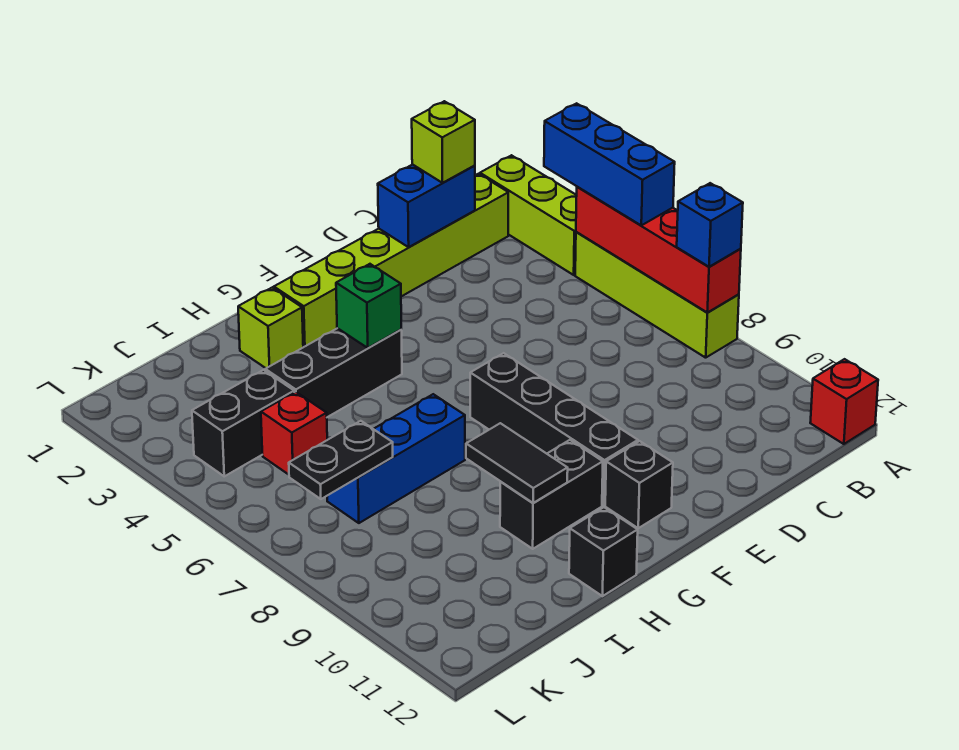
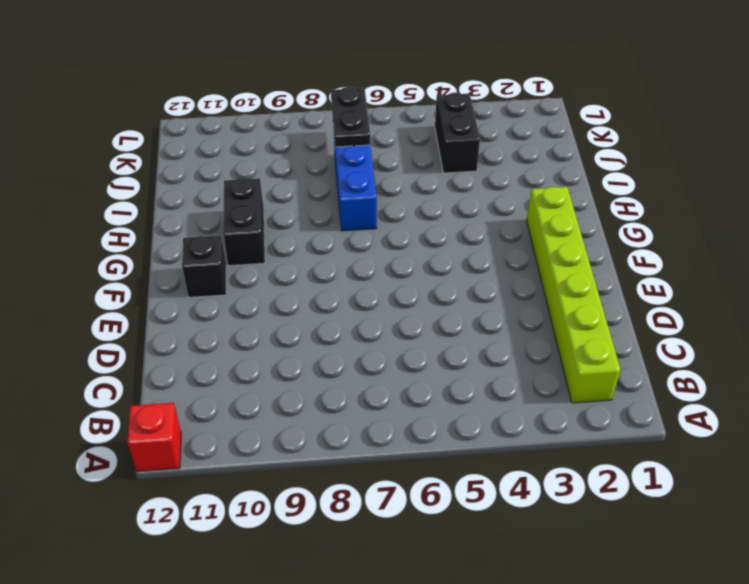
none -> lime 1x3 brick [480,155,577,275]
none -> lime 1x4 brick [575,232,739,358]
none -> black 1x4 brick [470,353,638,505]

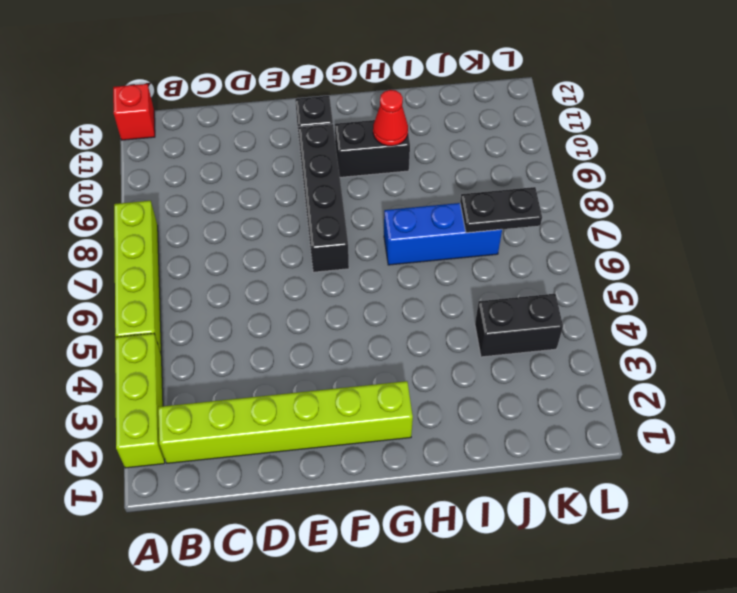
red 1x1 cone [373,90,408,146] -> black 1x2 tile [466,423,568,503]
none -> black 1x3 brick [265,328,402,417]
none -> lime 1x1 brick [238,288,303,368]
none -> black 1x1 brick [569,507,638,596]

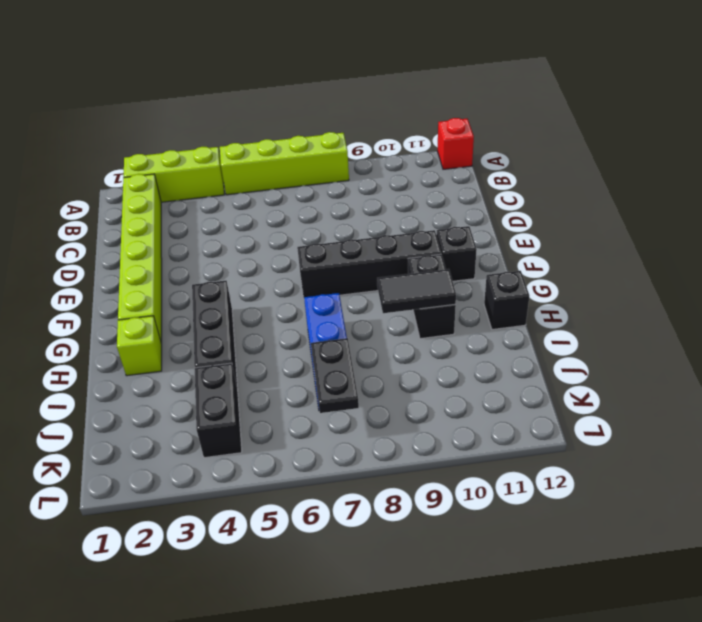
none -> red 1x1 brick [261,392,327,475]
none -> red 1x4 brick [576,187,741,313]
none -> blue 1x2 brick [378,164,475,247]

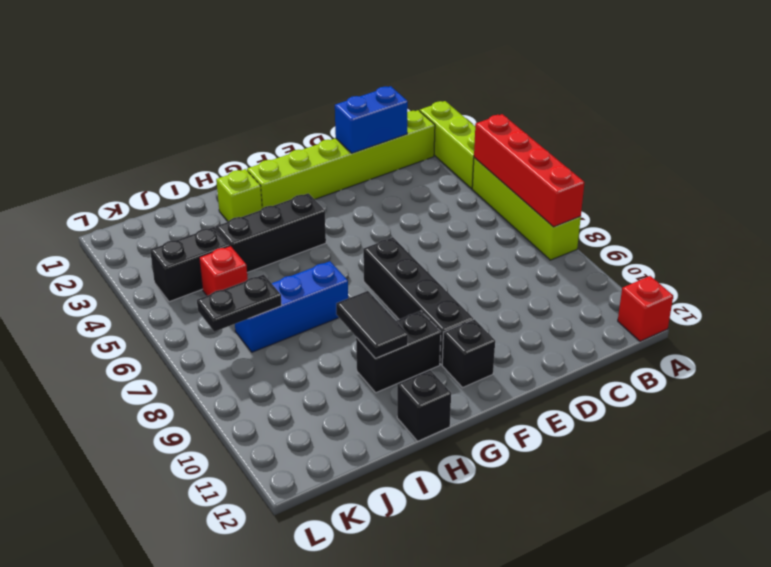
none -> green 1x1 brick [336,264,401,348]
none -> blue 1x3 brick [544,103,675,225]
none -> blue 1x1 brick [677,183,743,267]

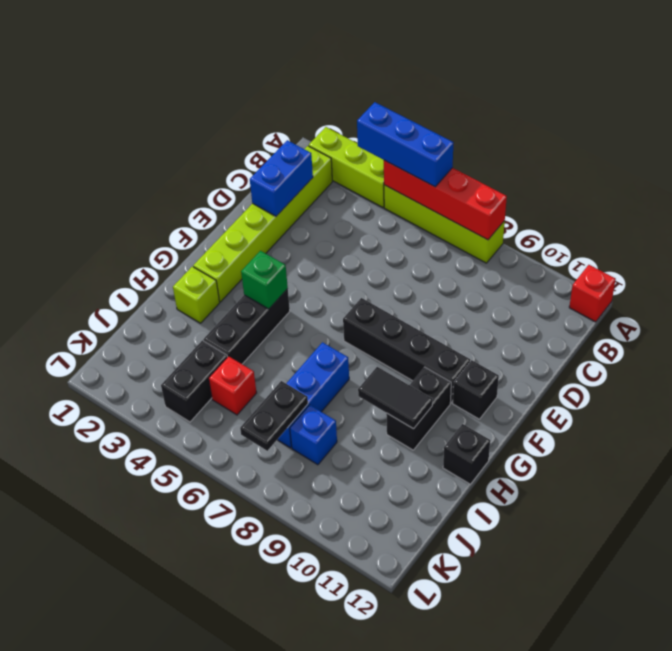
blue 1x1 brick [290,405,337,465] -> blue 1x1 brick moved to [677,183,743,267]
none -> lime 1x1 brick [412,101,475,183]

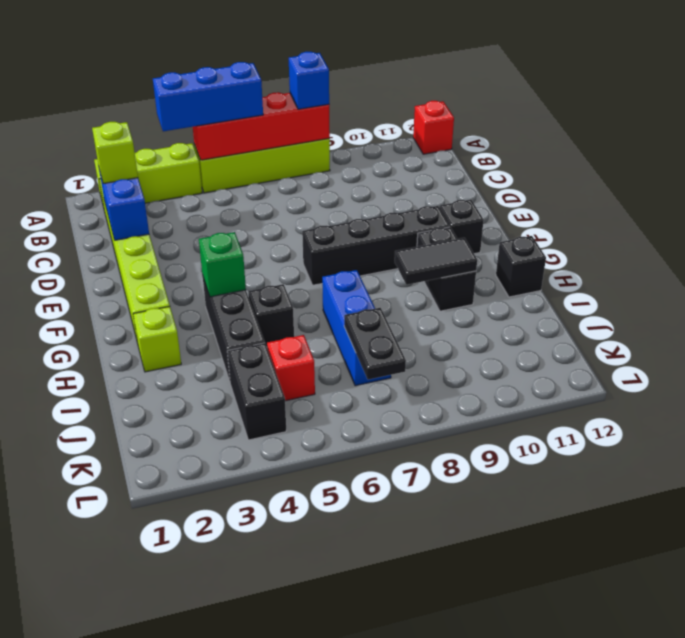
black 1x1 brick [248,284,294,347] -> none

